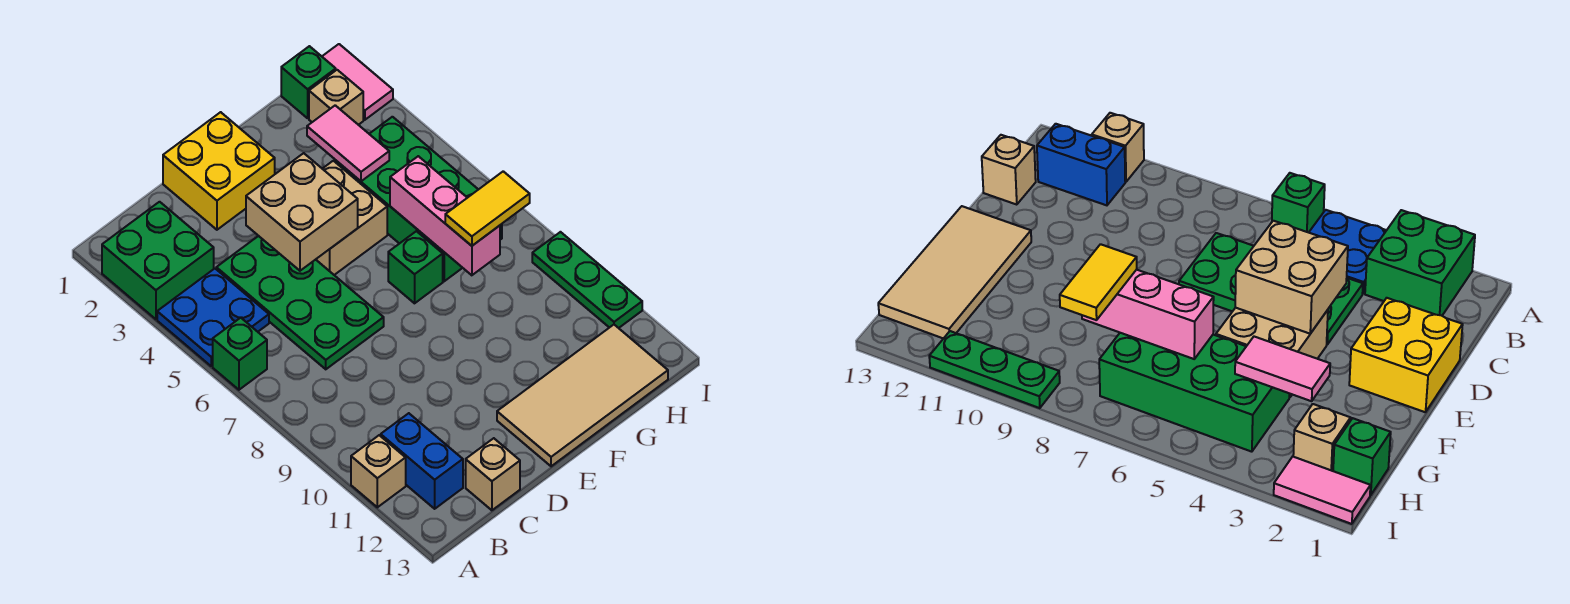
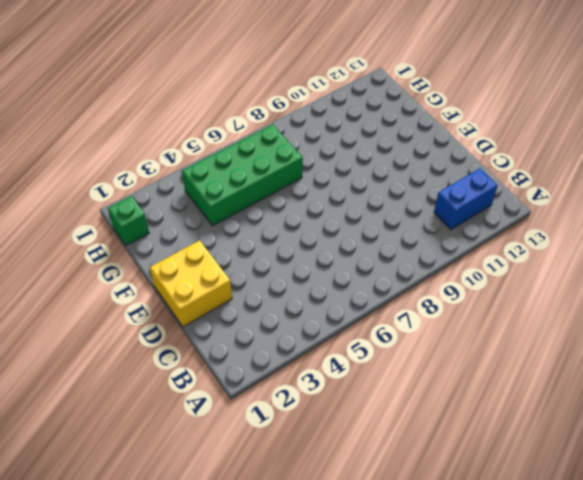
none -> green 2x2 brick [102,202,214,319]
none -> blue 2x2 plate [157,269,269,366]
none -> green 1x1 brick [213,318,267,390]

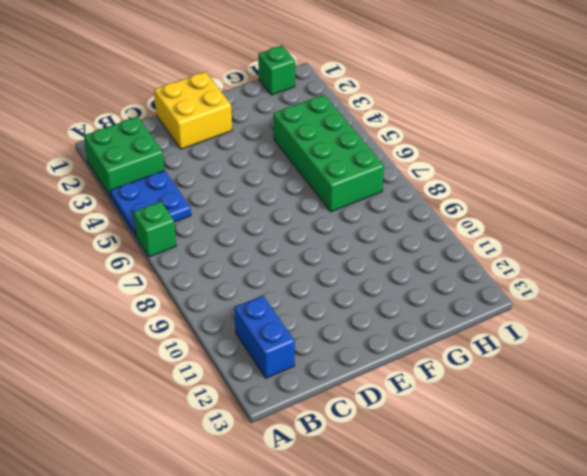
none -> tan 1x1 brick [351,435,406,507]
none -> green 2x4 plate [216,236,384,369]
none -> tan 1x1 brick [466,438,520,510]

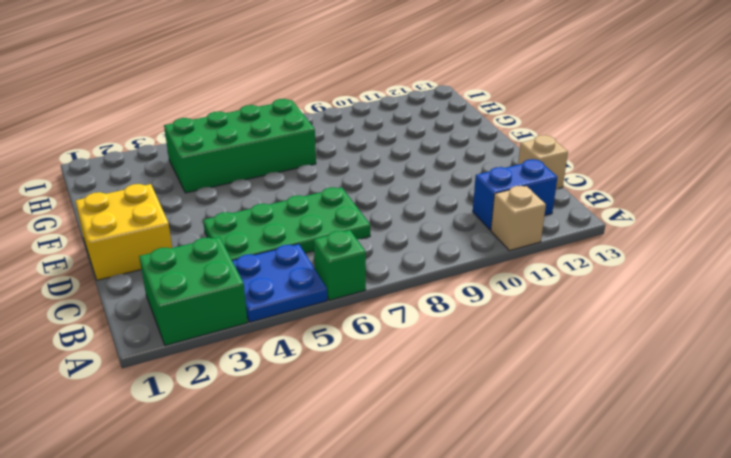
none -> tan 2x2 brick [316,161,387,275]
none -> tan 2x4 tile [497,325,668,466]
none -> green 1x1 brick [388,231,443,303]

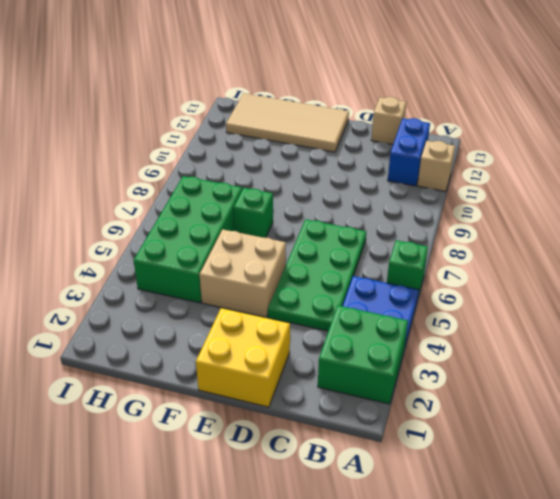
none -> green 1x1 brick [281,46,336,118]
none -> tan 1x1 brick [309,70,363,125]
none -> pink 1x2 tile [322,44,393,120]

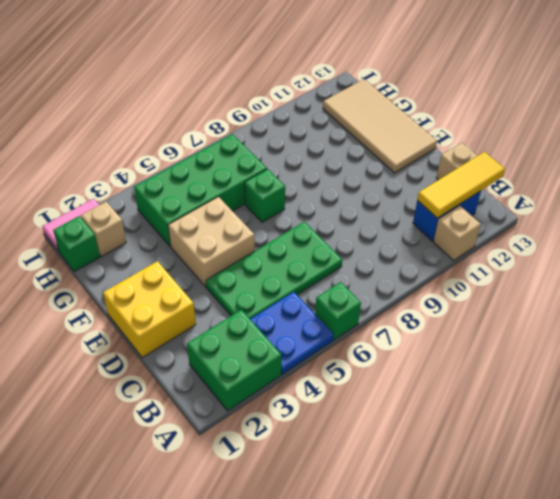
yellow 1x3 tile [417,152,505,218] -> none
none -> green 1x3 plate [532,232,642,328]
none -> tan 2x2 brick [246,153,358,271]
none -> pink 1x2 tile [307,105,389,181]

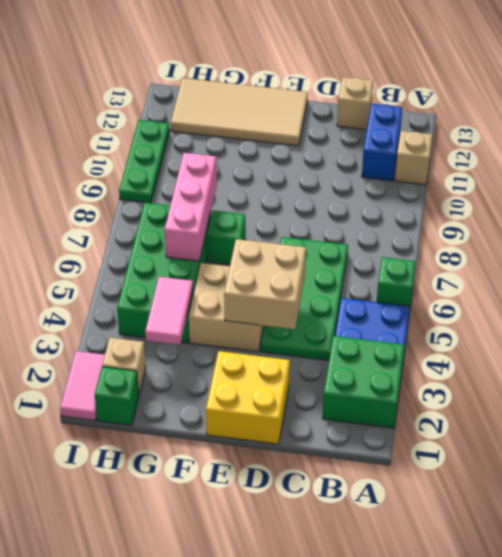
none -> yellow 1x2 tile [445,171,530,246]

